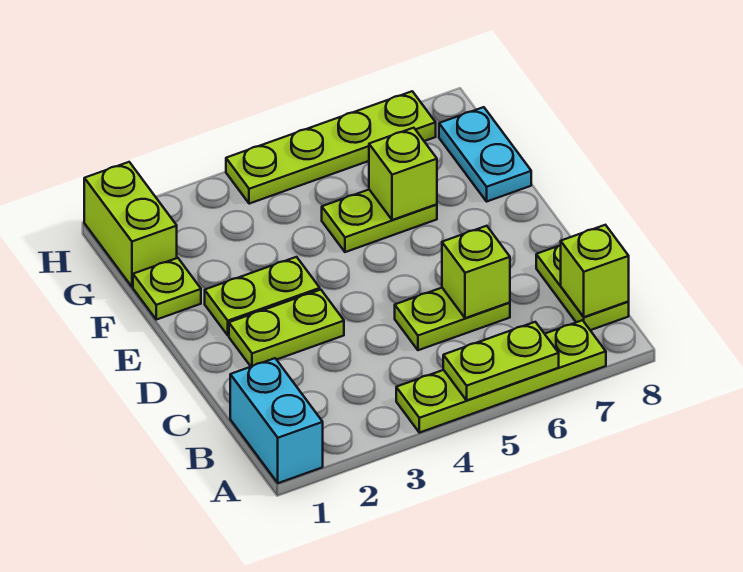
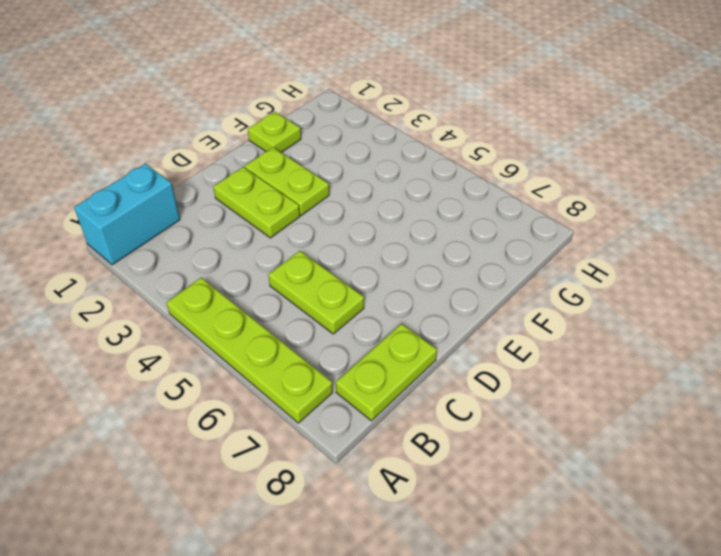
none -> lime 1x2 plate [322,190,437,252]
none -> cyan 1x2 plate [439,107,531,201]
none -> lime 1x2 brick [84,162,177,287]

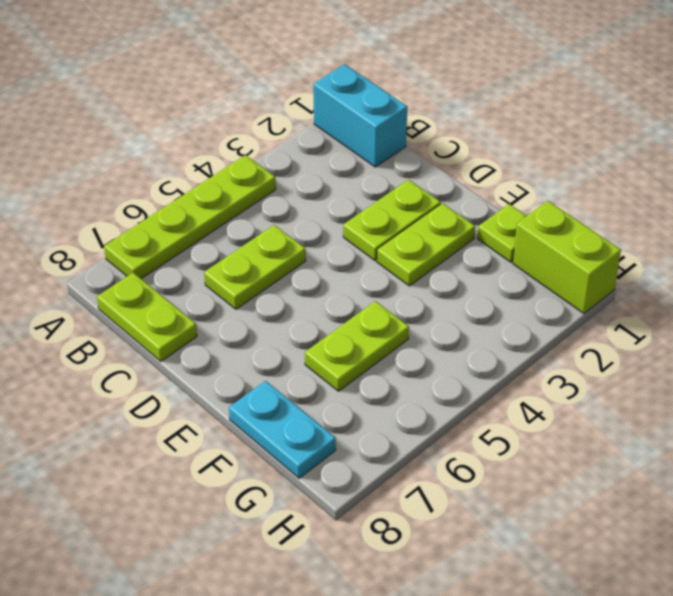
none -> lime 1x4 plate [226,91,436,204]
none -> lime 1x2 plate [443,322,559,400]
none -> lime 1x1 brick [561,225,629,317]

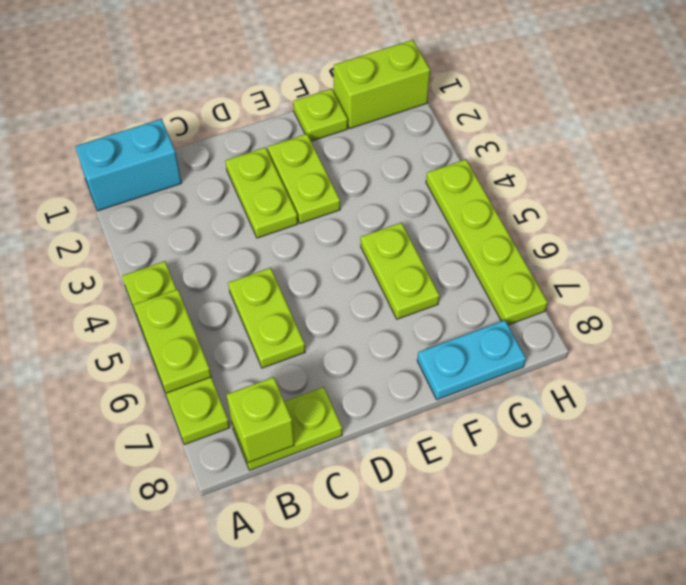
none -> lime 1x1 brick [442,226,510,318]
none -> lime 1x1 brick [369,128,437,220]

